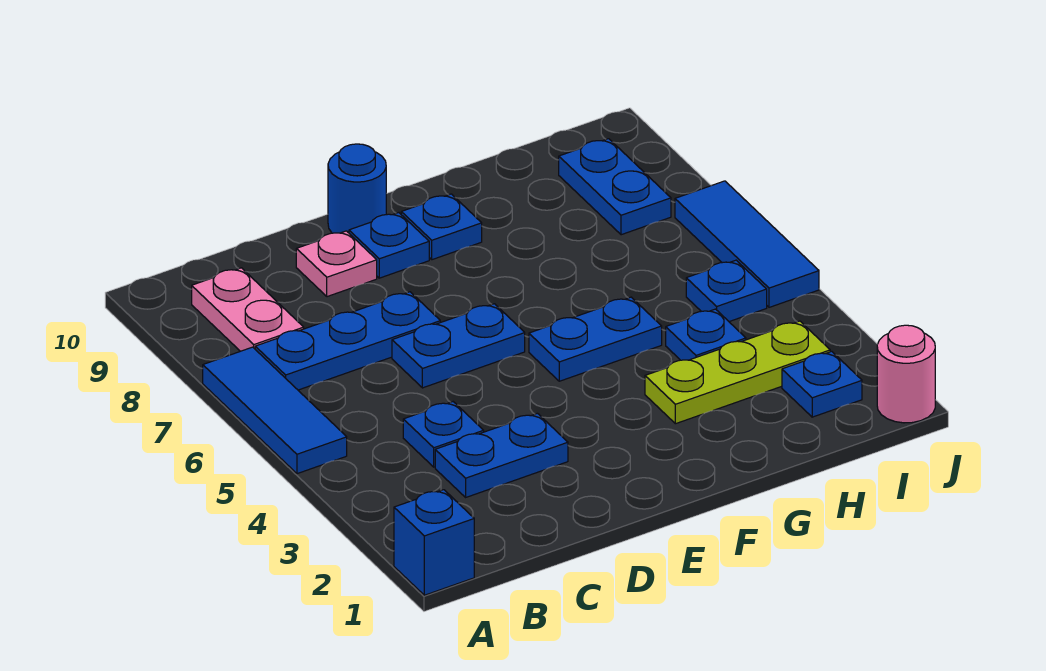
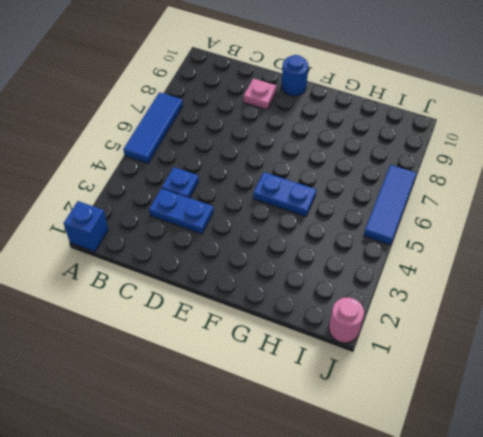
none -> blue 1x3 plate [255,292,440,390]
none -> pink 1x2 plate [192,268,304,351]
none -> blue 1x2 plate [392,304,525,388]

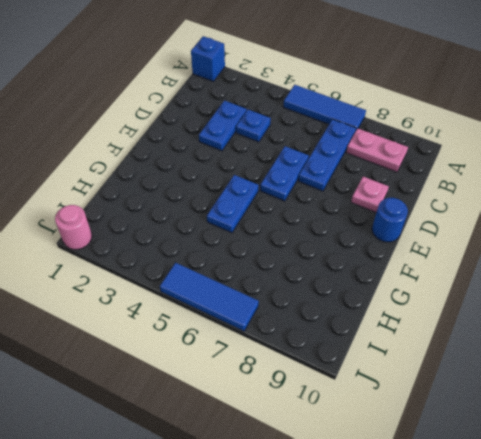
none -> blue 1x1 plate [349,213,429,278]
none -> blue 1x1 plate [401,194,482,260]
none -> lime 1x3 plate [645,321,830,424]

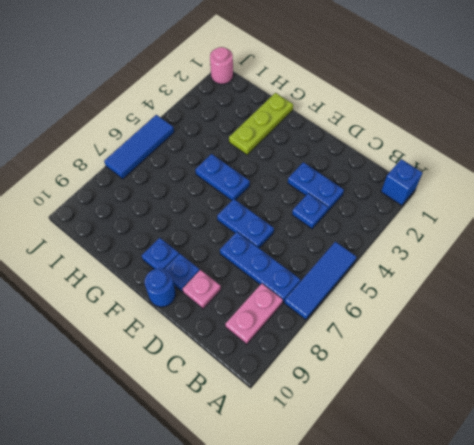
lime 1x3 plate [229,93,293,155] -> lime 1x3 plate turned to [645,321,830,424]
none -> blue 1x1 plate [666,309,746,360]
none -> blue 1x1 plate [782,351,862,417]
none -> blue 1x1 plate [686,260,767,322]

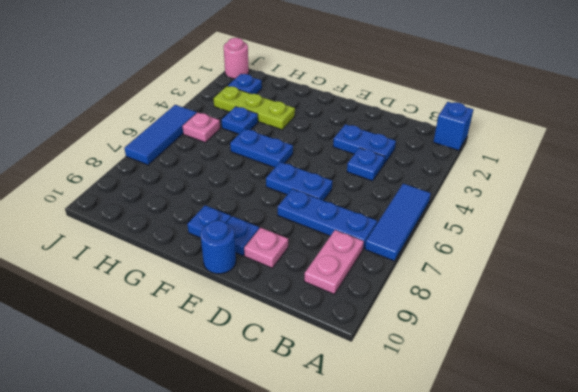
pink 1x1 plate [183,112,220,142] -> blue 1x1 plate [686,260,767,322]
none -> blue 1x2 plate [559,139,671,235]

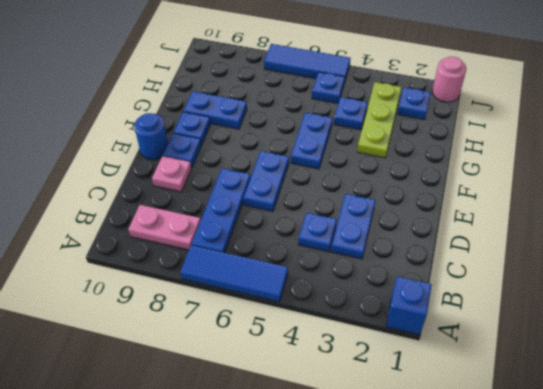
blue 1x2 plate [183,91,247,129] -> blue 1x2 plate moved to [559,139,671,235]

